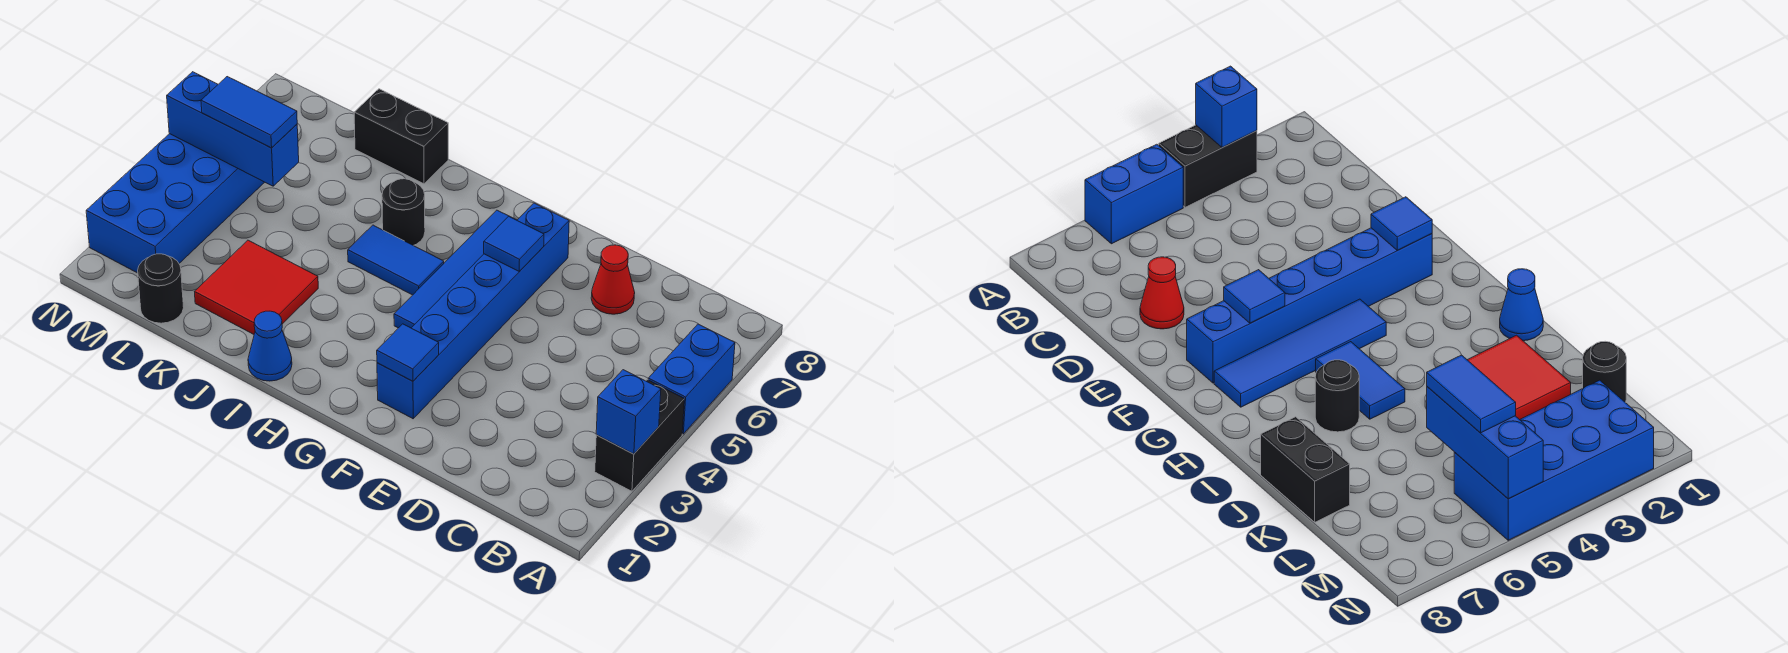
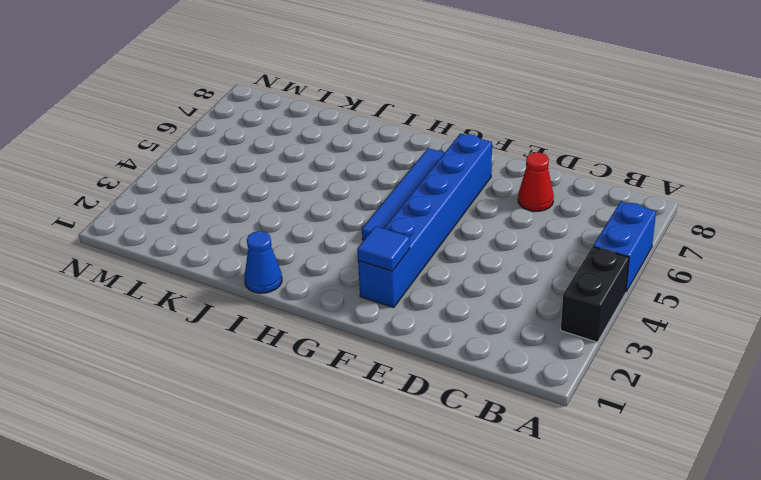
none -> blue 1x2 tile [348,225,444,295]
none -> black 1x1 round brick [382,179,425,245]
none -> red 2x2 tile [195,240,318,334]

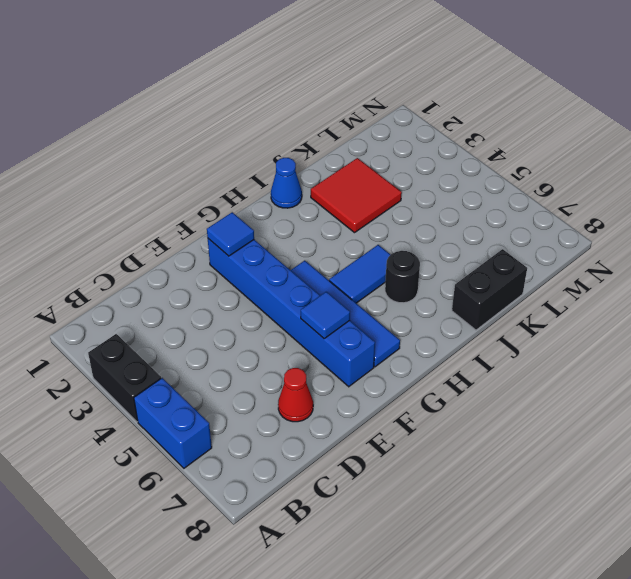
none -> black 1x1 round brick [138,254,184,323]
none -> blue 2x4 brick [86,134,265,273]
none -> blue 1x1 brick [596,370,661,454]

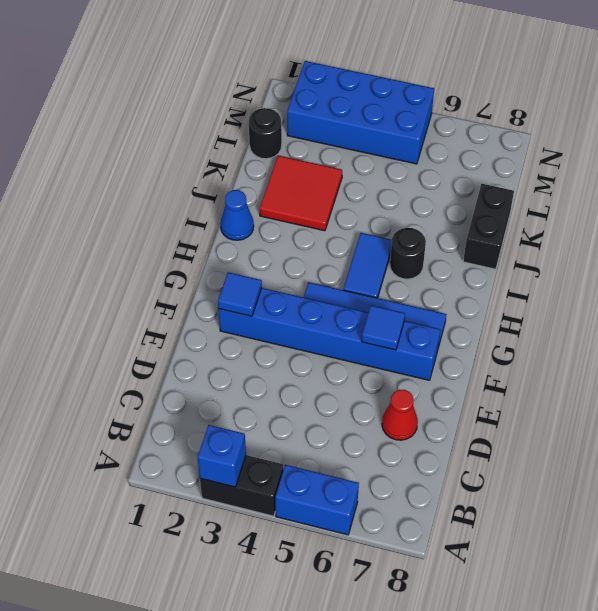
none -> blue 1x3 brick [167,72,299,186]
none -> blue 1x2 tile [201,77,297,148]

